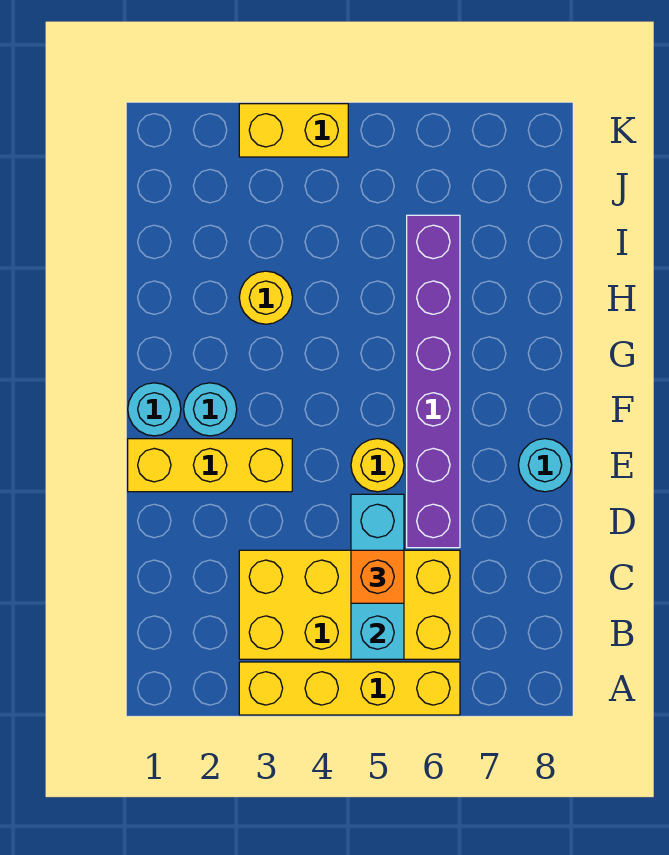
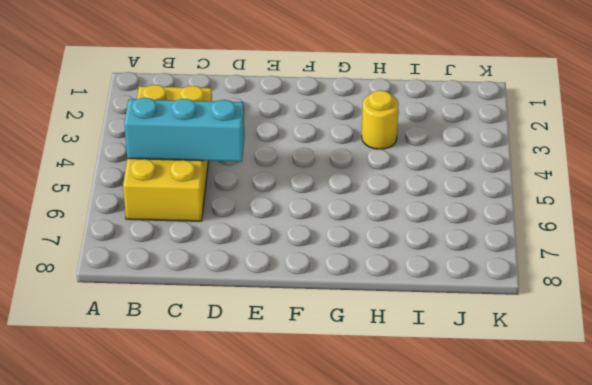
none -> yellow 1x4 brick [239,662,460,715]
none -> purple 1x6 brick [407,215,460,548]
none -> yellow 1x3 brick [128,439,292,492]

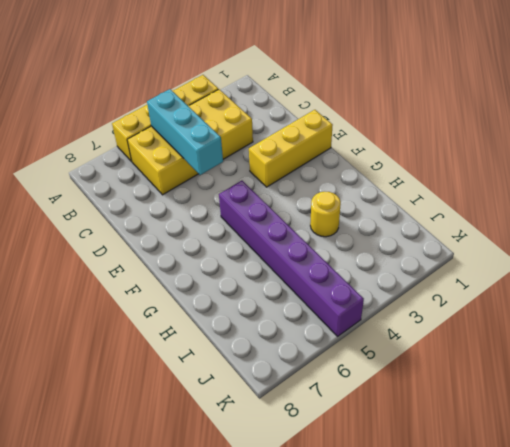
purple 1x6 brick [219,181,364,336] -> purple 1x6 brick moved to [407,215,460,548]
none -> yellow 1x1 round brick [351,439,404,492]
none -> cyan 1x1 round brick [518,439,572,492]
none -> cyan 1x1 round brick [128,383,181,436]

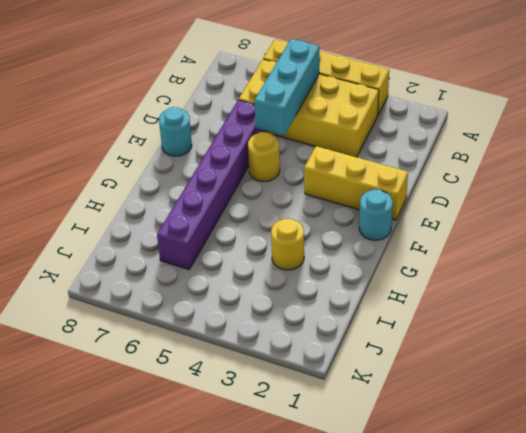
none -> cyan 1x1 round brick [184,383,237,436]
none -> yellow 1x2 brick [239,104,348,157]
none -> orange 1x1 brick [351,550,404,603]

